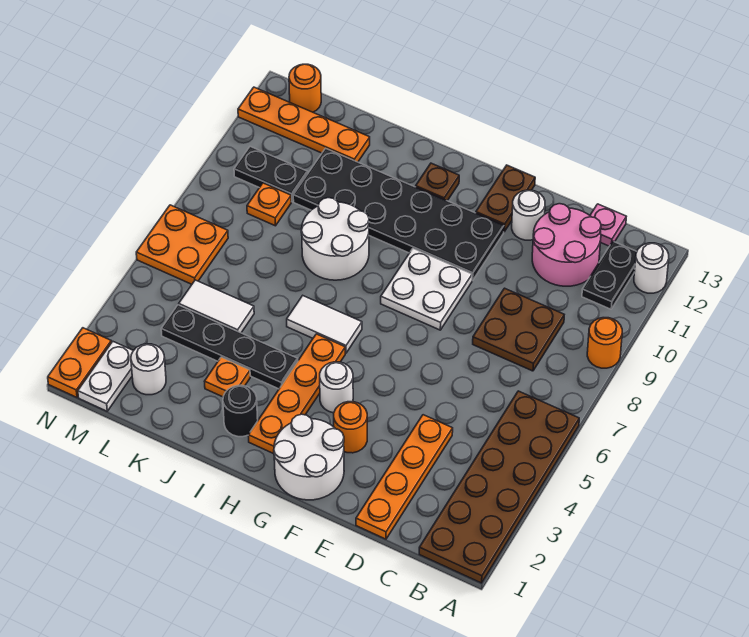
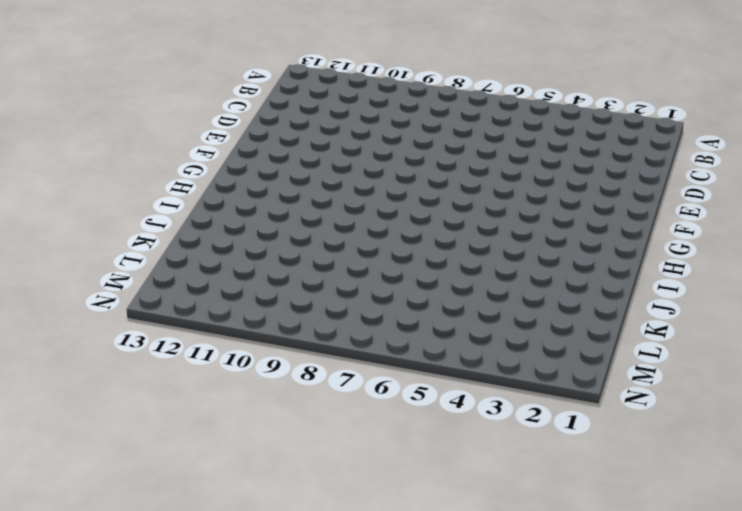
none -> brown 2x6 plate [419,391,579,583]
none -> orange 1x1 round brick [587,318,622,368]
none -> white 1x1 round brick [634,243,669,293]
none -> black 1x2 plate [582,241,637,309]

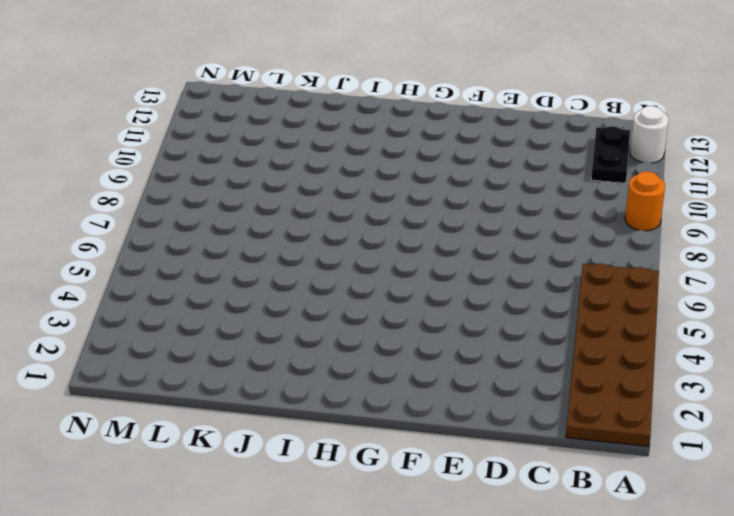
none -> brown 2x2 plate [473,288,564,371]
none -> pink 2x2 round brick [532,204,601,286]
none -> pink 1x1 plate [590,204,626,246]
none -> orange 1x4 plate [356,415,453,539]

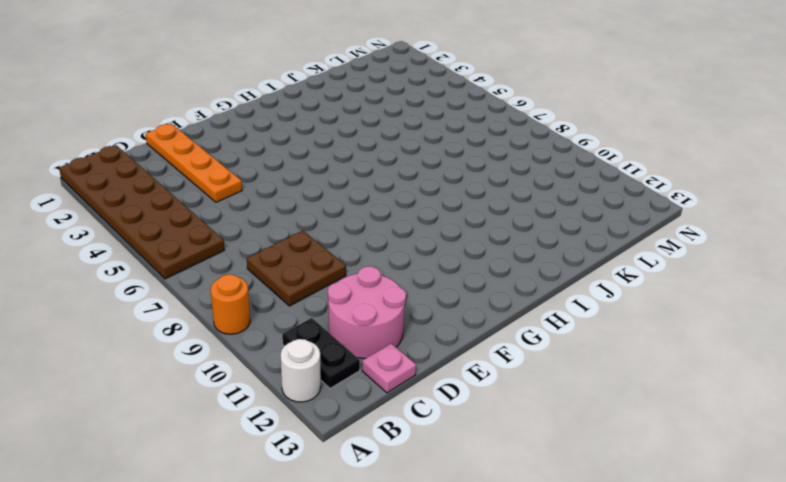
none -> white 1x1 round brick [512,190,545,240]
none -> white 2x2 round brick [274,414,344,500]
none -> orange 1x1 round brick [334,402,367,453]
none -> white 2x2 plate [381,249,472,330]

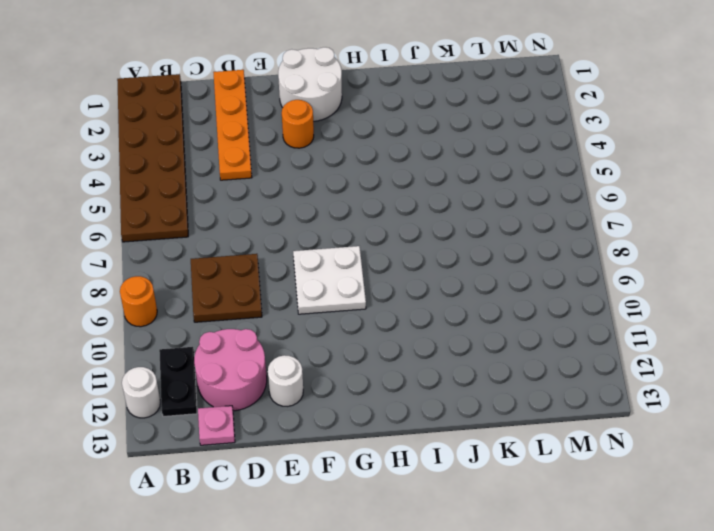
none -> black 2x6 plate [293,148,504,281]
none -> brown 1x2 plate [476,165,535,232]
none -> white 1x1 round brick [320,362,353,413]
none -> orange 1x4 plate [248,334,345,454]

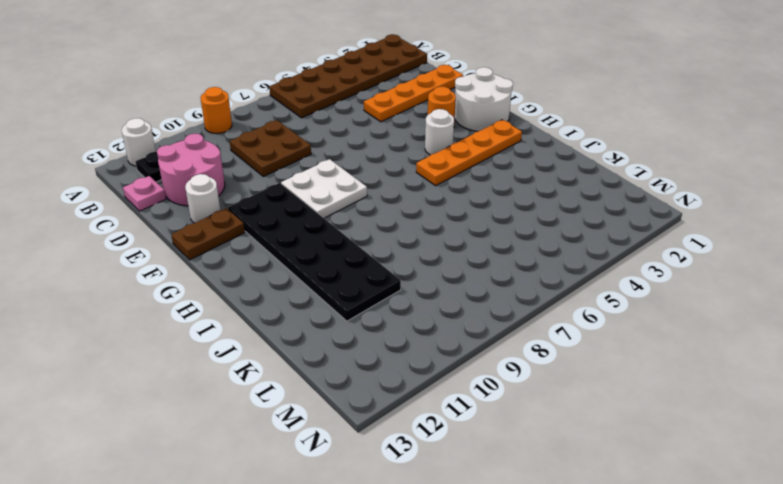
none -> white 1x2 tile [287,296,362,353]
none -> brown 1x1 plate [416,163,459,201]
none -> black 1x1 round brick [223,385,258,437]
none -> black 1x4 plate [161,305,298,389]

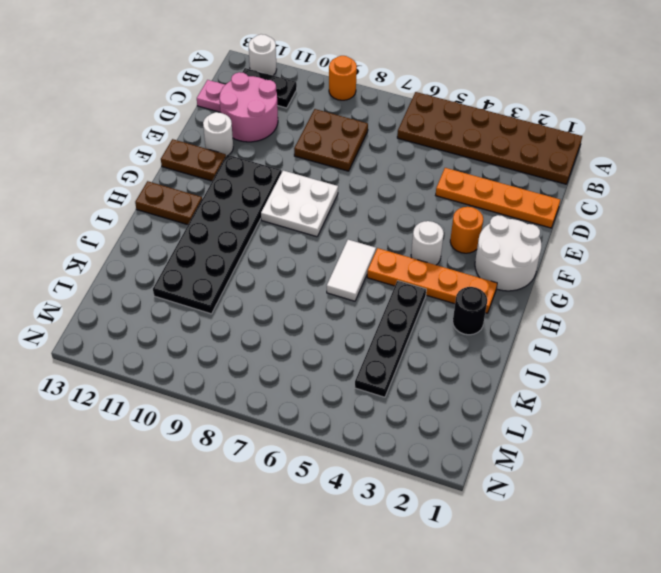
brown 1x2 plate [135,181,202,225] -> brown 1x1 plate [416,163,459,201]
none -> white 2x2 round brick [301,198,369,280]
none -> orange 1x1 plate [204,357,250,397]
none -> white 1x2 tile [179,280,254,333]
none -> orange 1x4 plate [238,87,370,162]

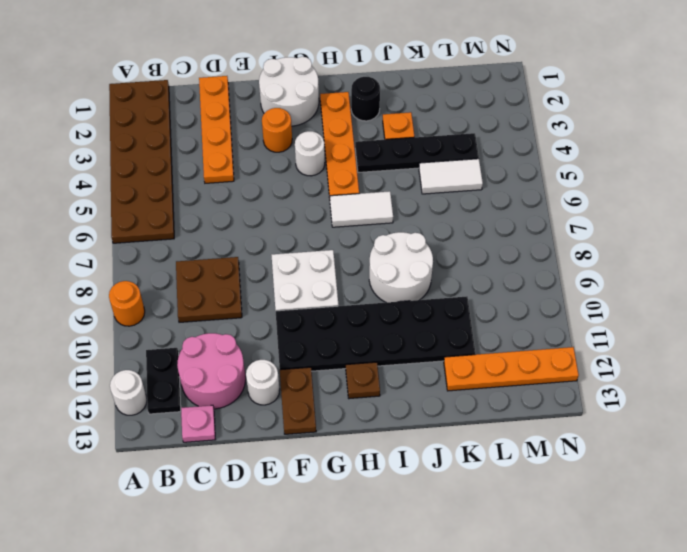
none -> white 1x1 round brick [131,344,166,395]
none -> orange 1x1 plate [247,183,291,226]
none -> black 1x2 plate [234,147,308,202]
none -> white 1x2 plate [78,342,133,411]

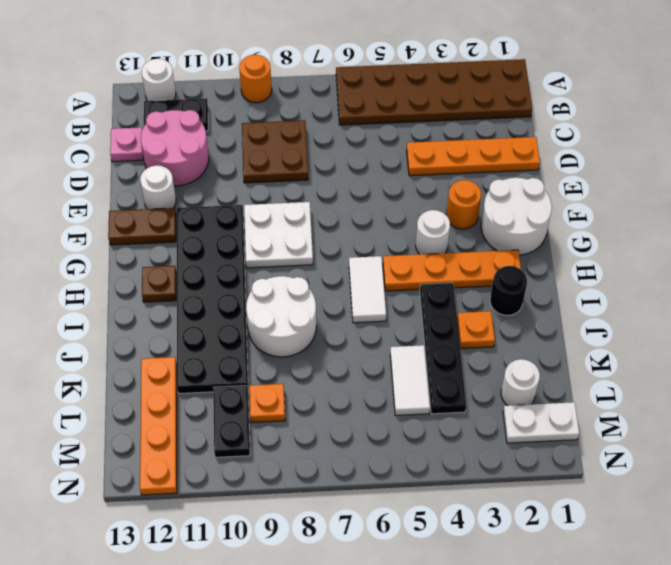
none -> orange 2x2 plate [136,205,228,284]
none -> orange 1x1 round brick [289,64,321,112]
none -> orange 1x2 plate [48,328,111,397]

